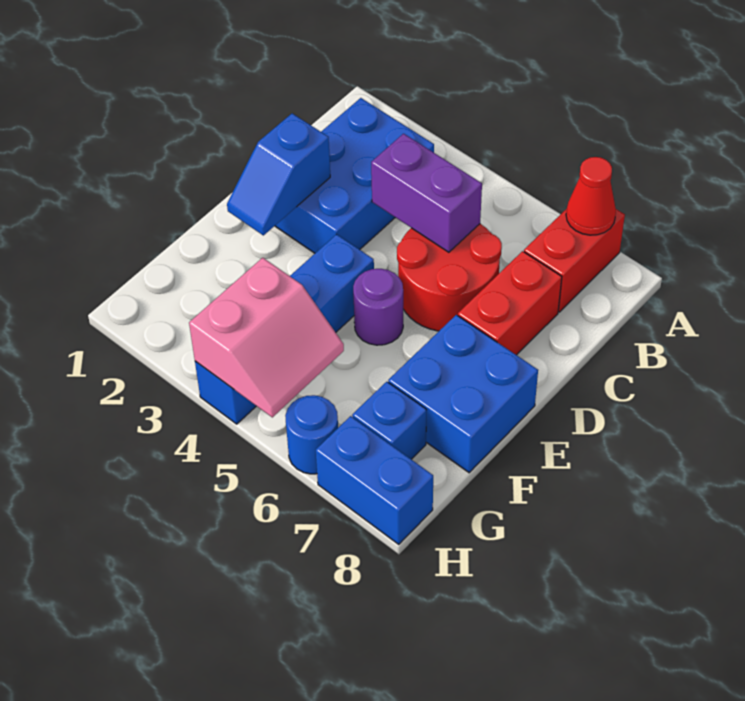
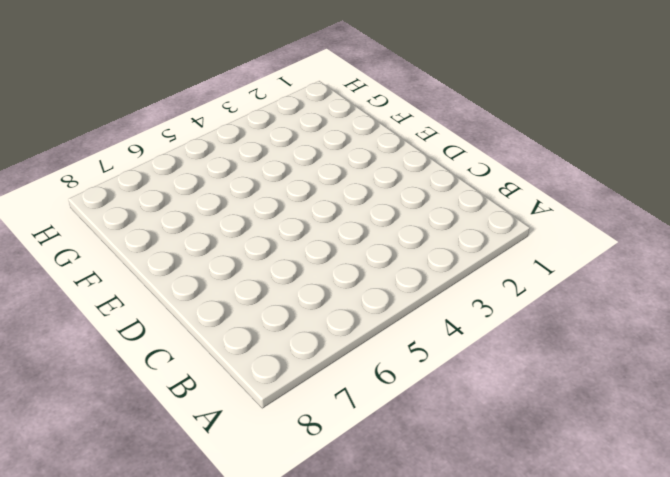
none -> red 1x2 brick [524,209,625,312]
none -> blue 2x3 brick [275,98,434,253]
none -> red 2x2 round brick [397,224,502,331]

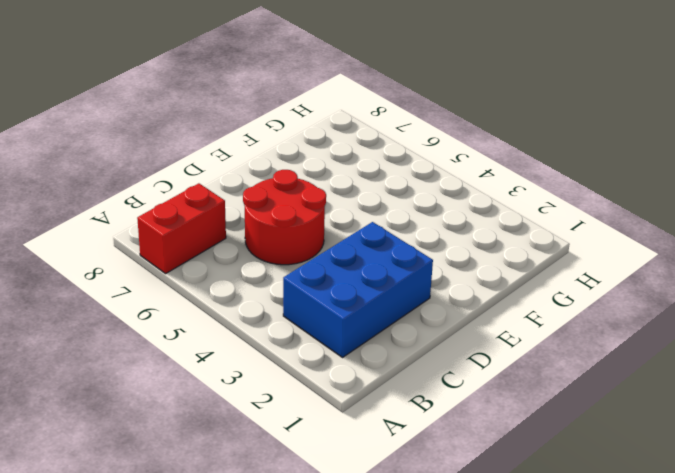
none -> red 1x2 brick [458,251,562,355]
none -> blue 1x4 brick [195,234,374,424]
none -> purple 1x1 round brick [353,269,403,345]

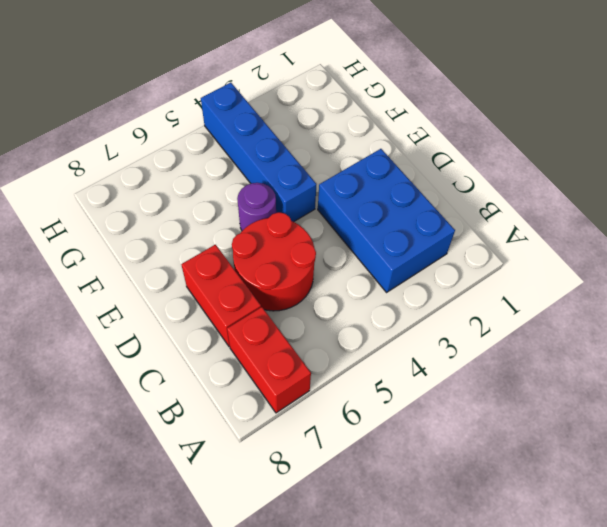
none -> blue 2x2 brick [388,315,538,473]
none -> blue 1x1 brick [352,382,426,459]
none -> blue 1x1 round brick [285,395,338,474]

